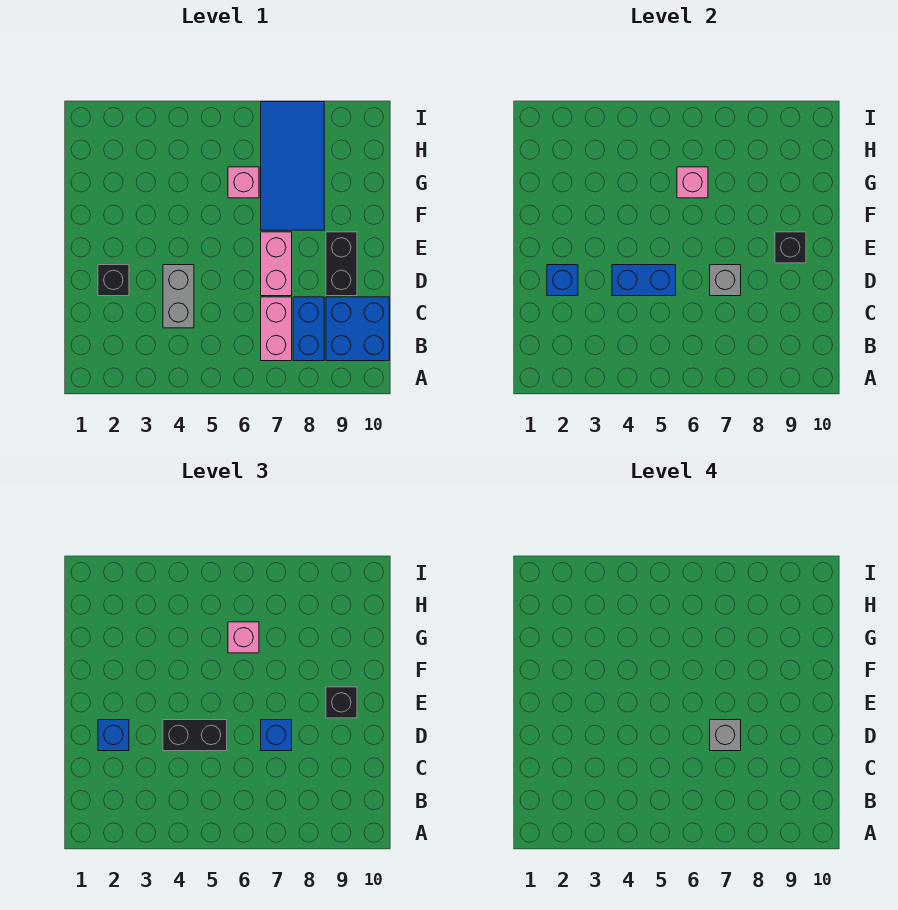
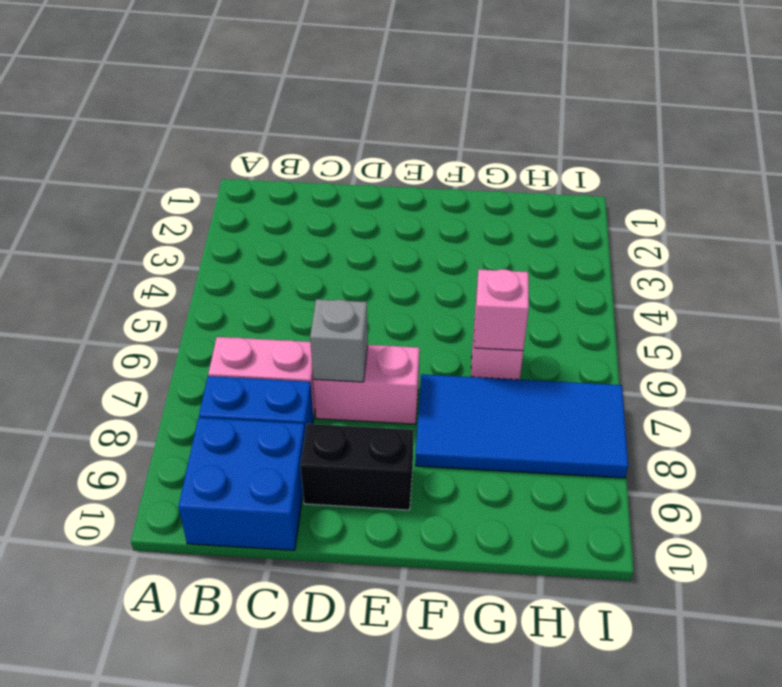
none -> grey 1x2 brick [163,265,194,328]
none -> black 1x1 brick [98,265,129,296]
none -> blue 1x1 brick [547,265,578,296]

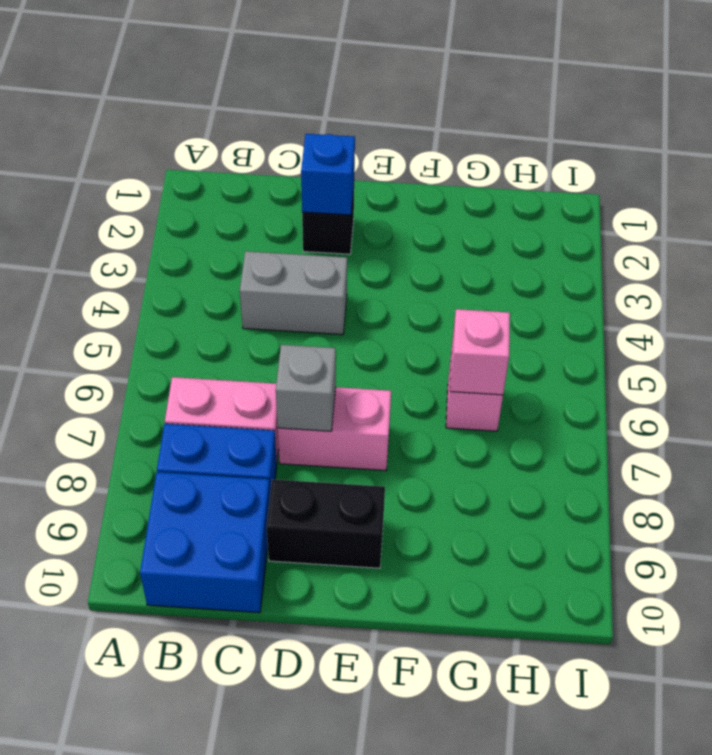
none -> blue 2x4 tile [261,102,324,230]
none -> blue 1x2 brick [612,265,676,296]
none -> black 1x1 brick [775,232,806,263]

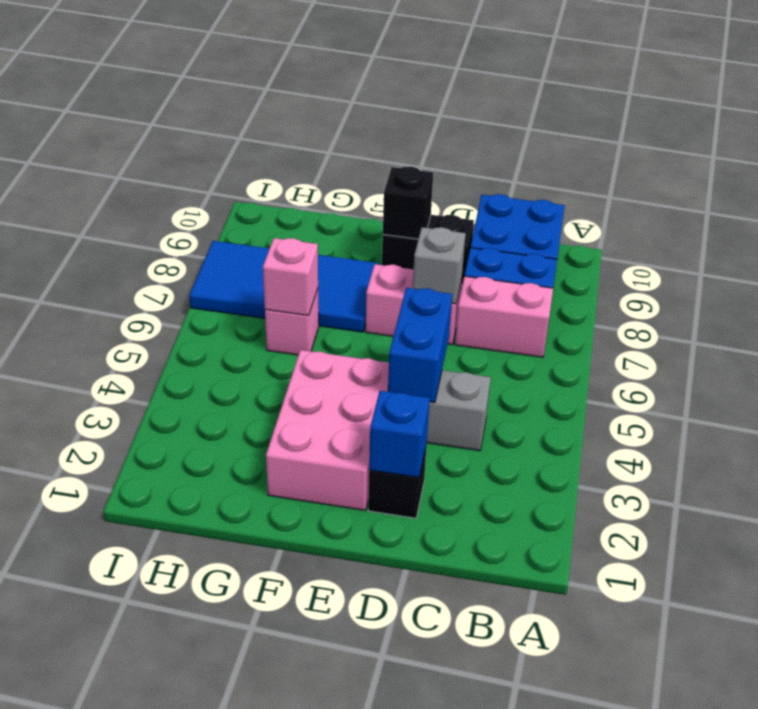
pink 2x3 brick [266,350,389,510] -> none
none -> blue 1x1 brick [98,720,129,751]
none -> black 1x2 brick [163,720,227,751]
none -> blue 1x1 brick [261,720,292,751]

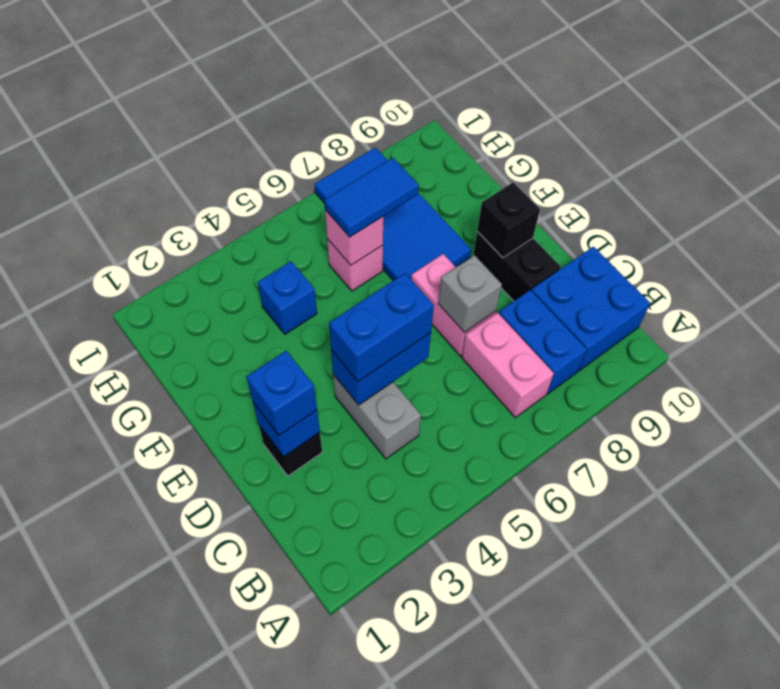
blue 1x2 brick [329,273,434,382] -> black 1x2 brick [163,720,227,751]
blue 1x1 brick [258,261,317,334] -> blue 1x1 brick moved to [261,720,292,751]
blue 1x2 tile [324,158,418,237] -> pink 1x1 brick [228,622,259,653]
none -> black 1x1 brick [326,687,357,718]
none -> grey 1x1 brick [710,720,741,751]

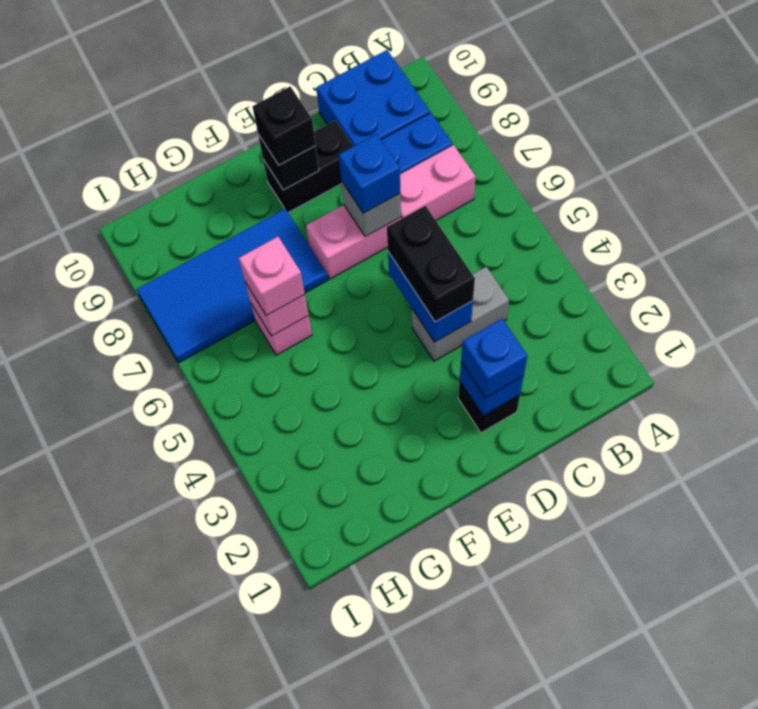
none -> grey 1x1 brick [710,720,741,751]

